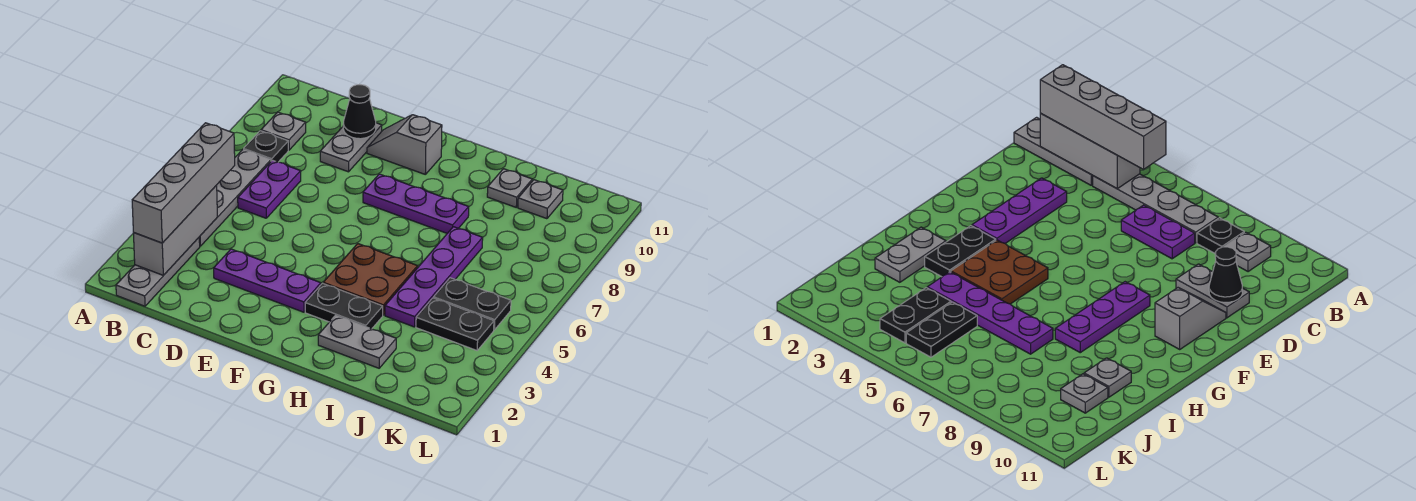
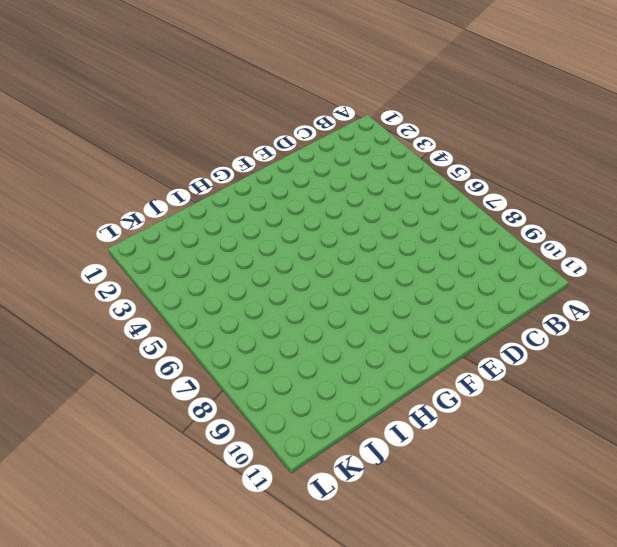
none -> grey 1x3 plate [116,238,200,306]
none -> grey 1x4 plate [199,150,271,246]
none -> black 1x1 plate [244,131,288,162]

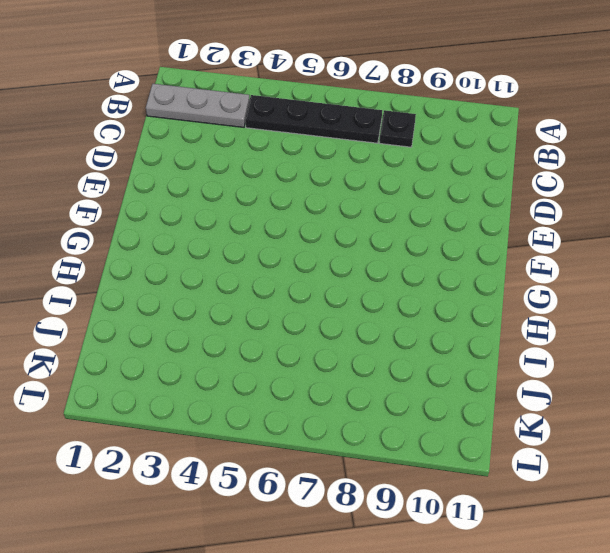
black 1x4 plate [245,95,382,143] -> grey 1x4 plate [199,150,271,246]
none -> grey 1x1 plate [261,112,306,150]
none -> purple 1x2 plate [238,160,301,218]
none -> purple 1x3 plate [214,249,321,312]

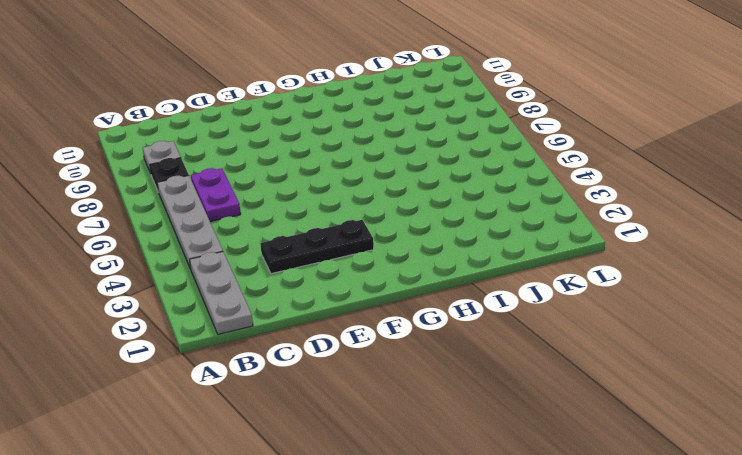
black 1x3 plate [260,220,374,274] -> purple 1x3 plate [214,249,321,312]
none -> grey 1x2 plate [320,123,382,172]
none -> grey 1x2 slope [367,115,442,174]
none -> purple 1x3 plate [363,174,469,233]

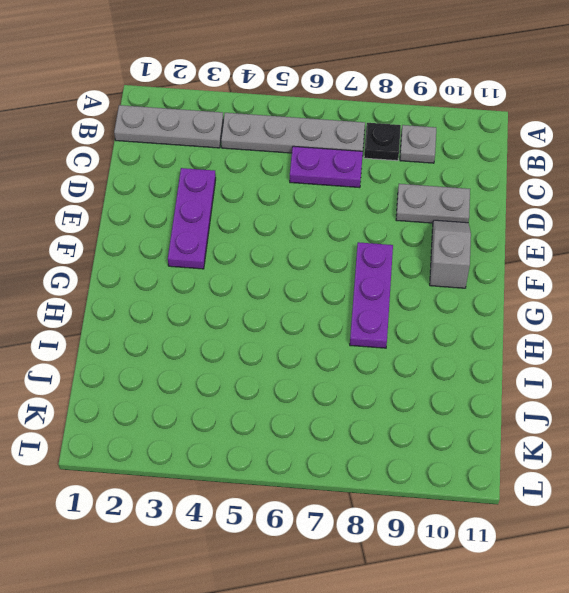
none -> black 1x2 plate [305,283,383,329]
none -> brown 2x2 plate [323,244,418,315]
none -> grey 1x2 plate [318,315,396,368]

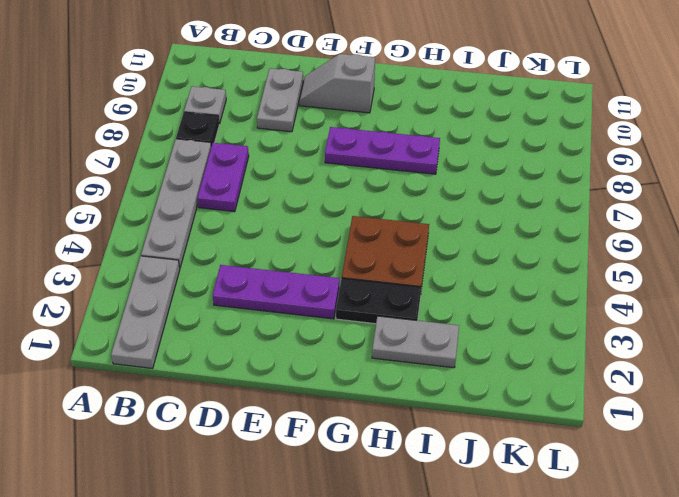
none -> purple 1x4 plate [385,227,483,327]
none -> grey 1x1 plate [487,169,532,207]
none -> black 1x2 plate [416,298,494,350]

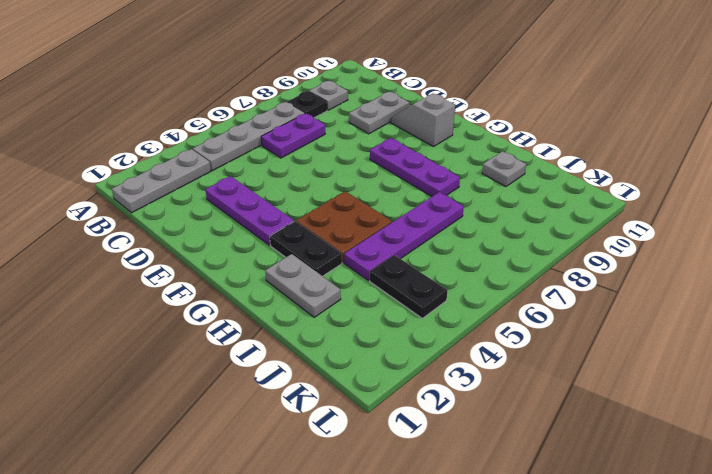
none -> black 1x2 plate [434,278,511,330]
none -> grey 1x1 plate [518,180,563,219]
none -> grey 1x3 brick [133,185,217,275]

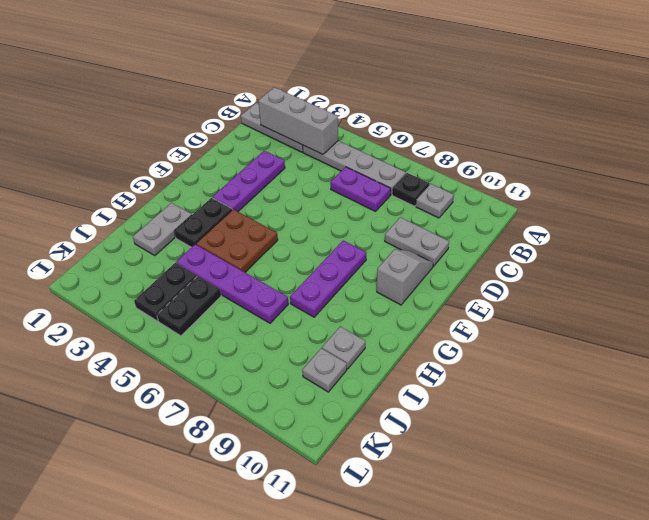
none -> black 1x1 cone [343,85,376,139]
none -> grey 1x4 brick [132,123,235,243]

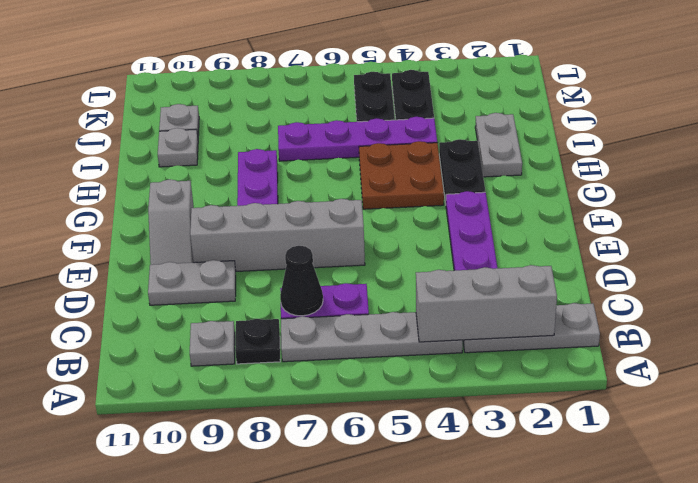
black 1x1 cone [280,246,323,316] -> black 1x1 cone moved to [343,85,376,139]
grey 1x4 brick [190,199,365,271] -> grey 1x4 brick moved to [132,123,235,243]

